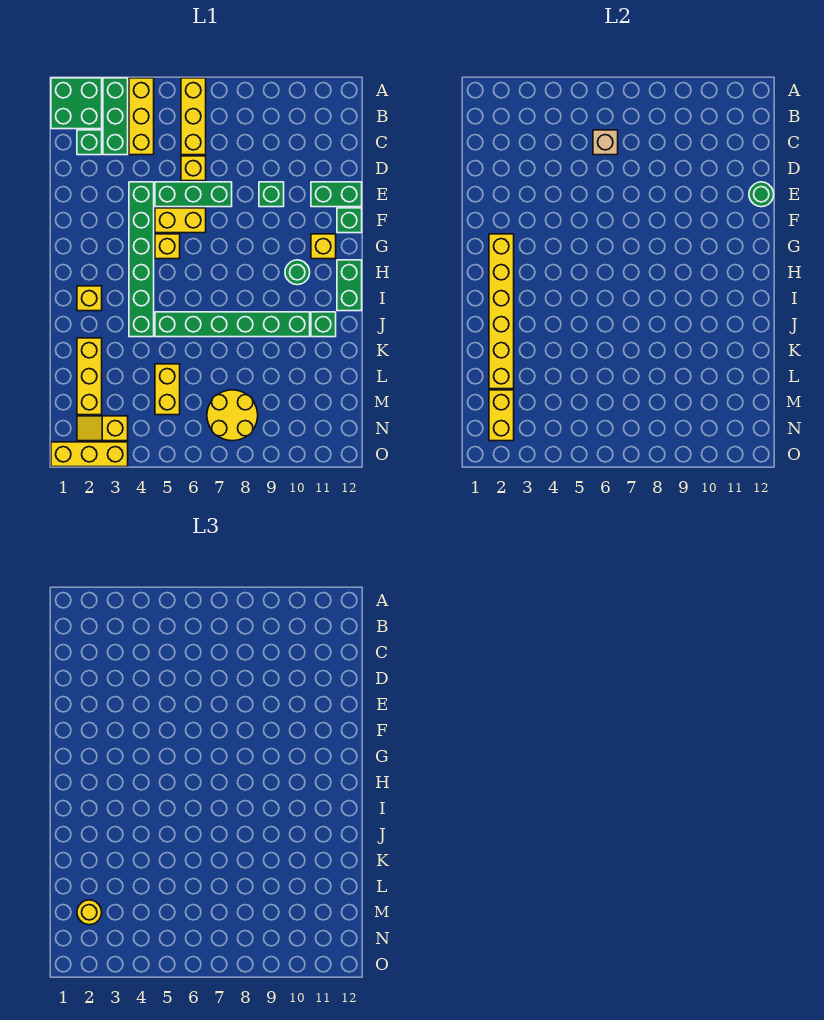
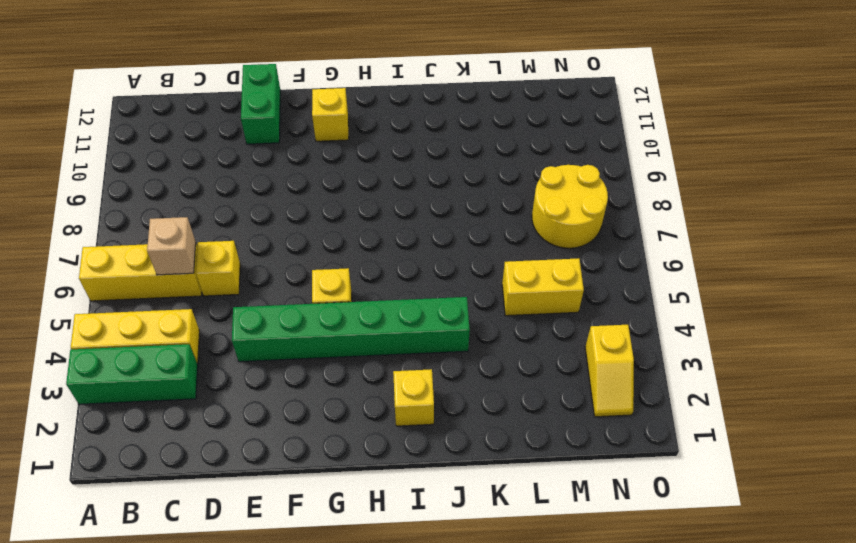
none -> green 2x2 brick [51,78,102,129]
none -> green 1x1 brick [77,130,102,155]
none -> green 1x3 brick [155,182,232,207]

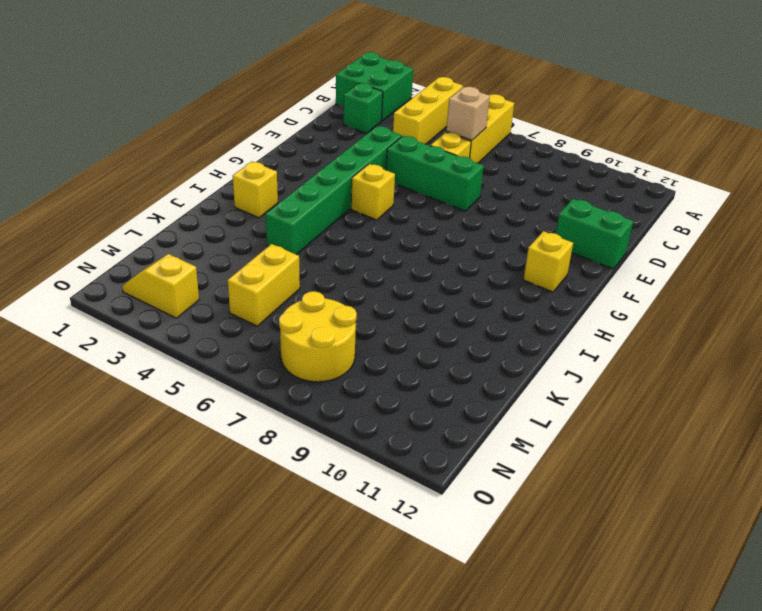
none -> green 1x3 brick [103,78,128,155]
none -> green 1x1 brick [259,182,284,207]
none -> yellow 1x2 brick [155,208,206,233]

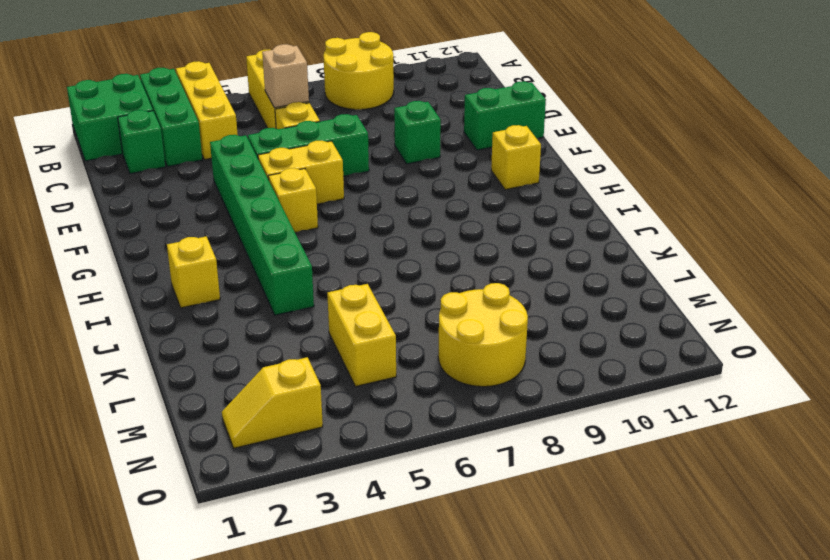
yellow 2x2 round brick [323,32,394,110] -> none
none -> green 1x1 brick [337,208,362,233]
none -> green 1x1 round brick [285,260,310,285]
none -> green 1x2 brick [337,260,362,311]

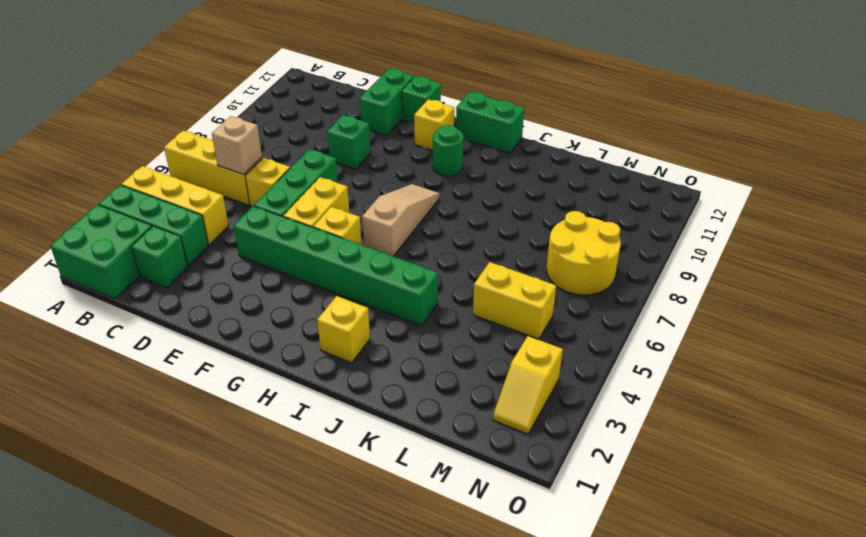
tan 1x3 slope [362,184,439,256] -> none
none -> green 1x6 brick [155,312,310,337]
none -> green 1x1 brick [311,312,336,337]
none -> yellow 1x3 brick [77,338,102,415]

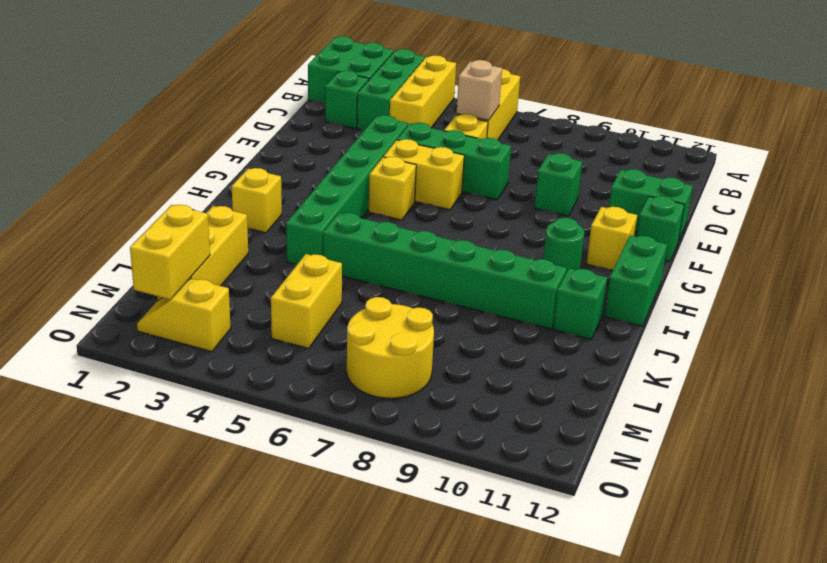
none -> yellow 1x3 brick [51,442,128,467]
none -> green 1x1 round brick [749,182,774,207]
none -> yellow 1x6 brick [489,234,514,389]

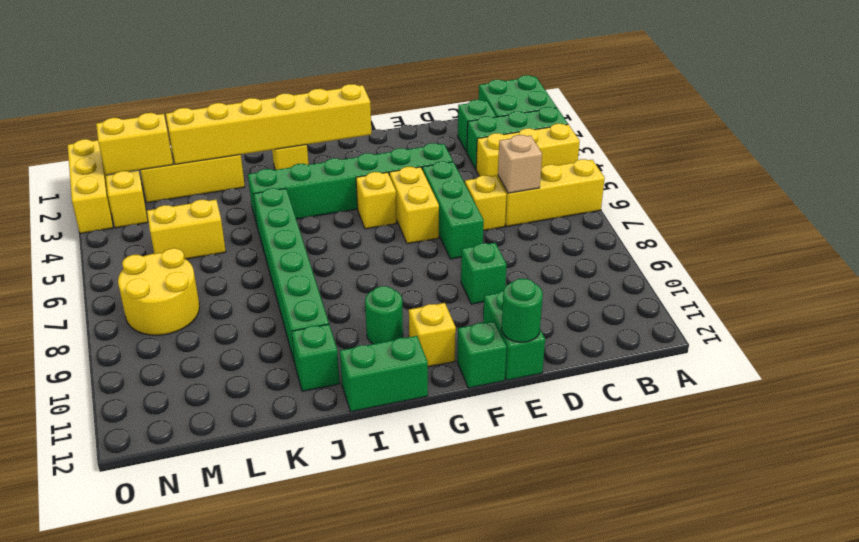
none -> yellow 1x1 round brick [77,900,102,925]

